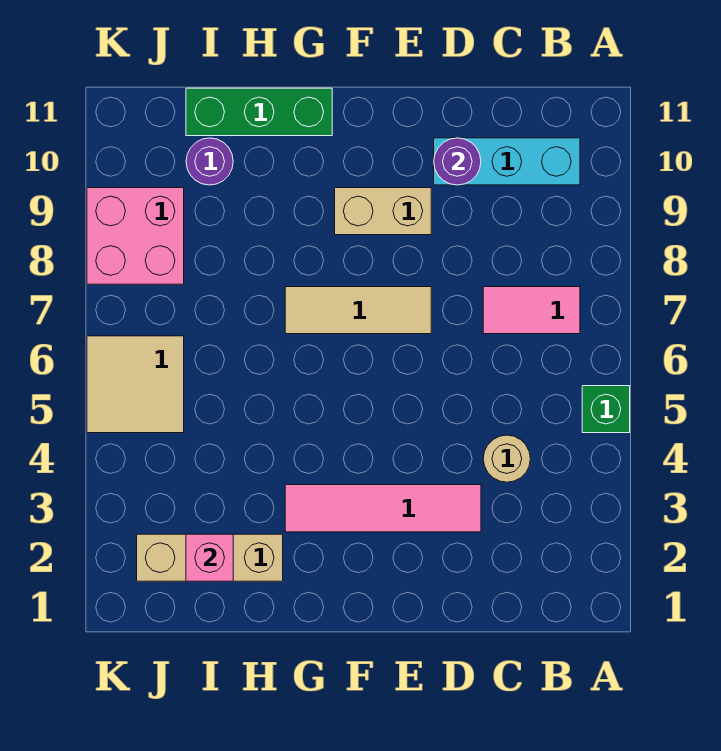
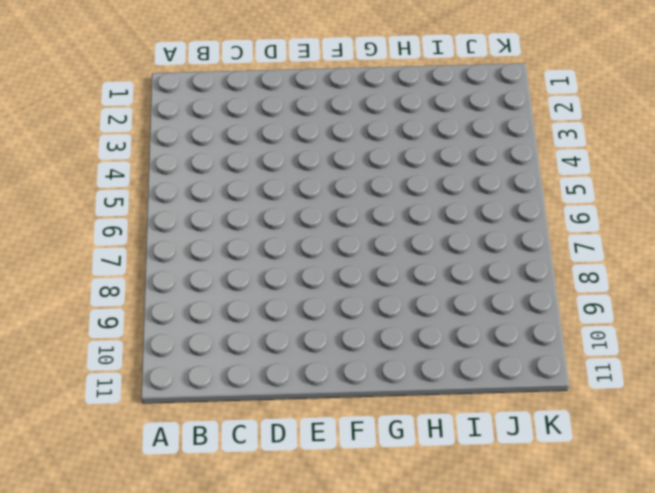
none -> green 1x1 brick [582,386,630,433]
none -> pink 1x2 tile [483,287,580,334]
none -> cyan 1x3 brick [434,138,580,185]

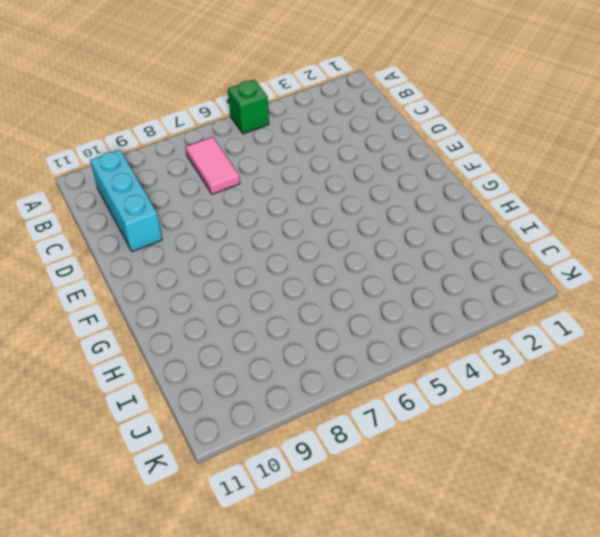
none -> tan 1x1 round brick [483,435,530,482]
none -> pink 1x4 tile [285,485,481,532]
none -> tan 1x3 tile [285,287,431,334]

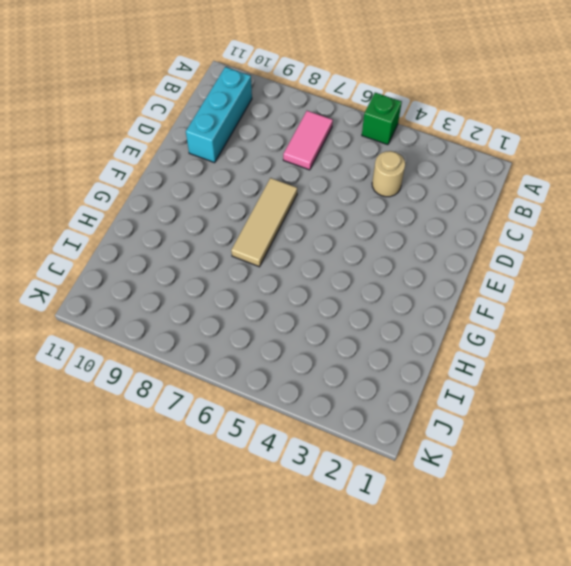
none -> pink 1x4 tile [285,485,481,532]
none -> tan 1x2 brick [335,188,431,235]
none -> green 1x3 brick [186,88,332,136]

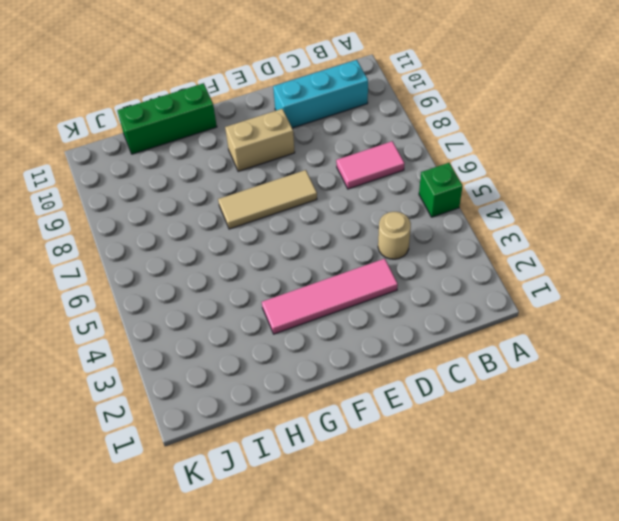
none -> tan 1x3 brick [137,534,283,581]
none -> purple 1x1 round brick [186,138,233,185]
none -> tan 2x2 tile [87,336,184,433]

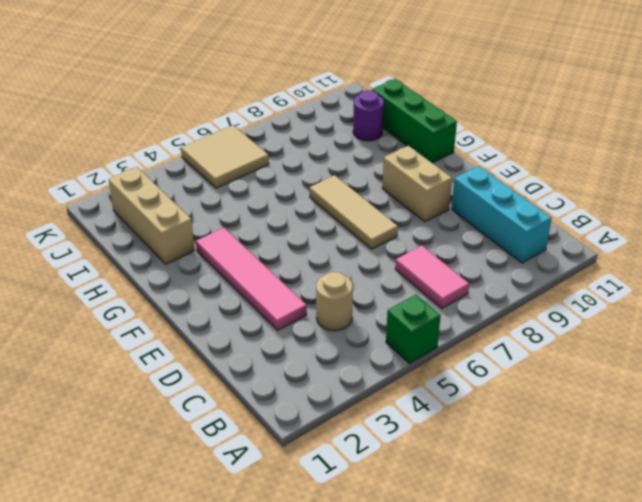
none -> pink 2x2 brick [87,188,184,284]
none -> purple 1x1 round brick [434,138,481,185]
none -> pink 1x1 brick [186,534,233,581]

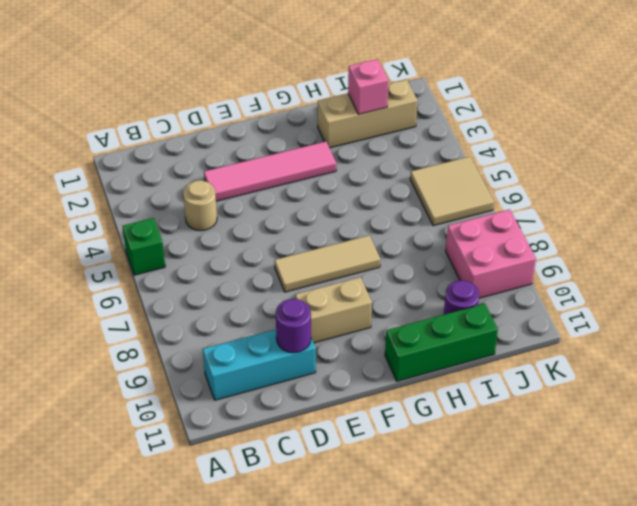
none -> pink 1x2 tile [483,287,580,334]

